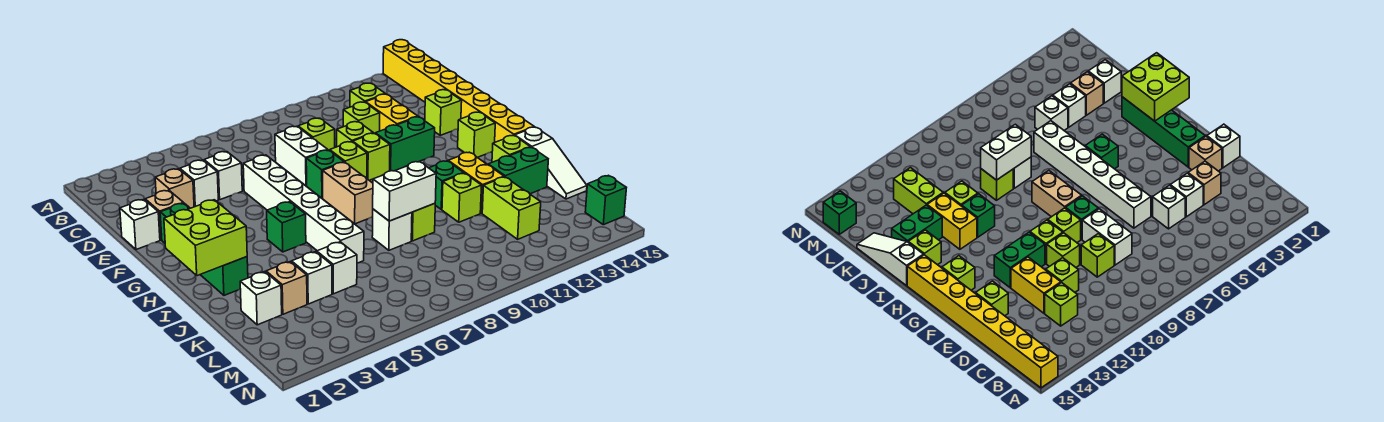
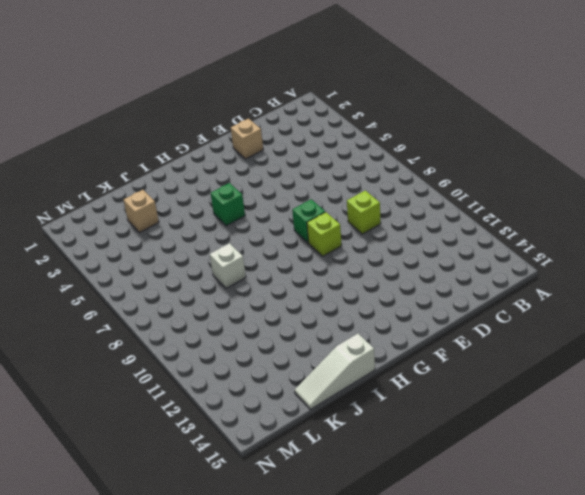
none -> yellow 1x8 brick [383,40,534,142]
none -> lime 1x1 brick [350,83,385,107]
none -> tan 1x1 brick [155,169,194,208]
none -> white 1x1 brick [180,160,218,207]

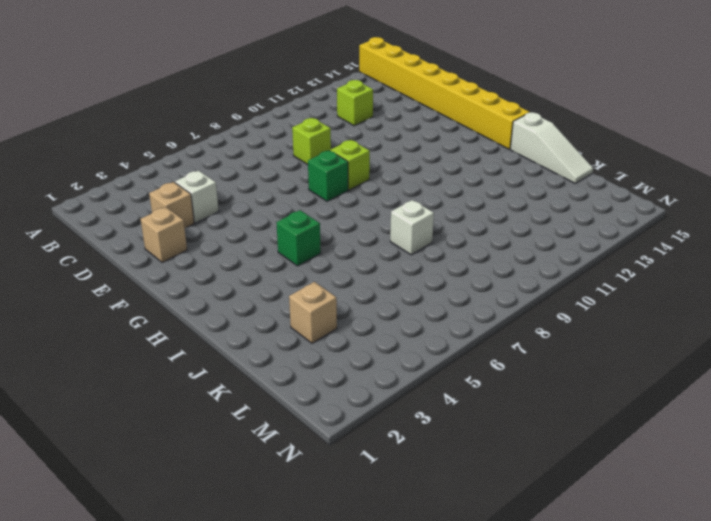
none -> white 1x1 brick [204,152,242,200]
none -> white 1x2 brick [275,126,327,186]
none -> lime 1x1 brick [343,102,380,134]
none -> yellow 1x2 brick [366,94,418,131]

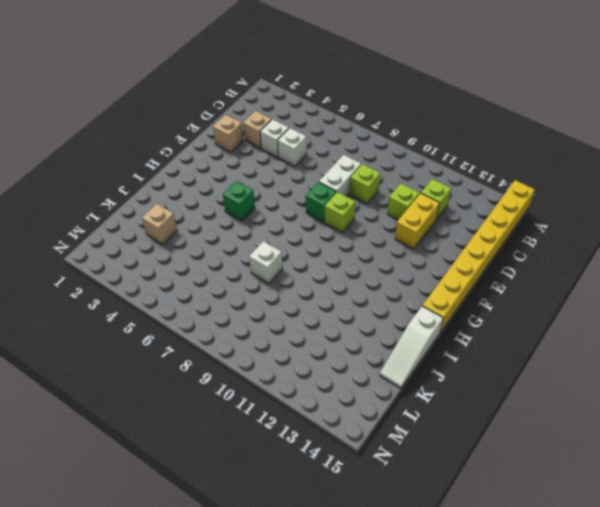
none -> white 1x1 brick [120,199,160,250]
none -> white 1x6 brick [243,155,364,263]
none -> lime 1x1 brick [337,122,373,147]
none -> lime 1x1 brick [425,90,462,135]

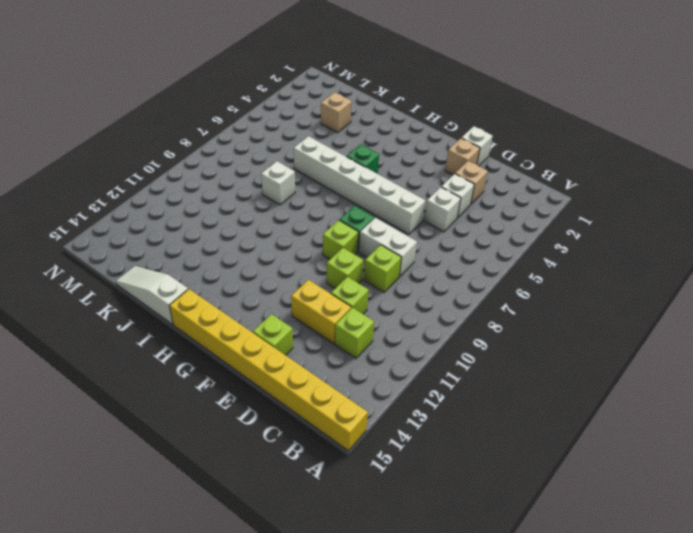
none -> green 1x4 brick [160,203,248,295]
none -> lime 1x1 brick [353,133,390,180]
none -> green 1x2 brick [375,117,435,171]
none -> tan 1x2 brick [323,162,373,224]

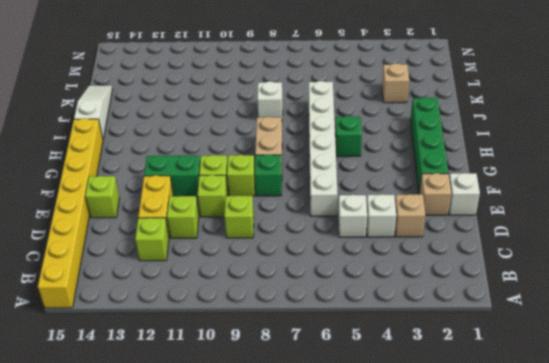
none -> white 1x2 brick [275,126,327,186]
none -> lime 1x1 brick [458,112,495,157]
none -> green 1x1 brick [429,161,464,209]
none -> yellow 1x2 brick [448,152,504,213]

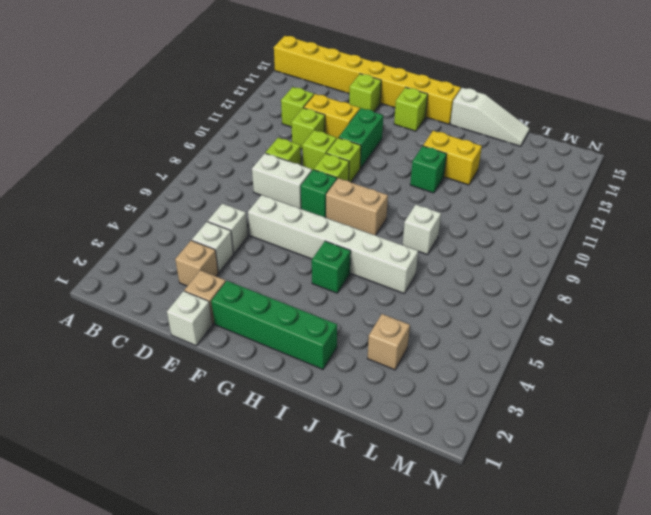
none -> lime 1x1 brick [492,135,530,162]
none -> lime 1x1 brick [411,203,435,241]
none -> lime 1x1 brick [442,173,482,222]
none -> green 1x2 brick [488,148,548,194]

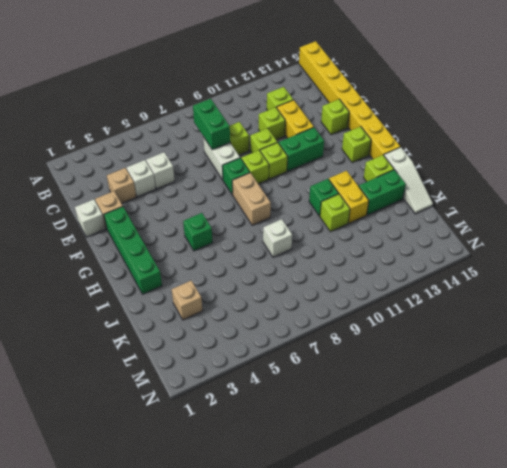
green 1x2 brick [193,98,230,150] -> none
none -> white 1x6 brick [243,155,364,263]
none -> lime 1x1 brick [411,203,435,241]
none -> white 1x1 brick [240,272,282,325]
none -> white 1x1 brick [292,252,332,304]

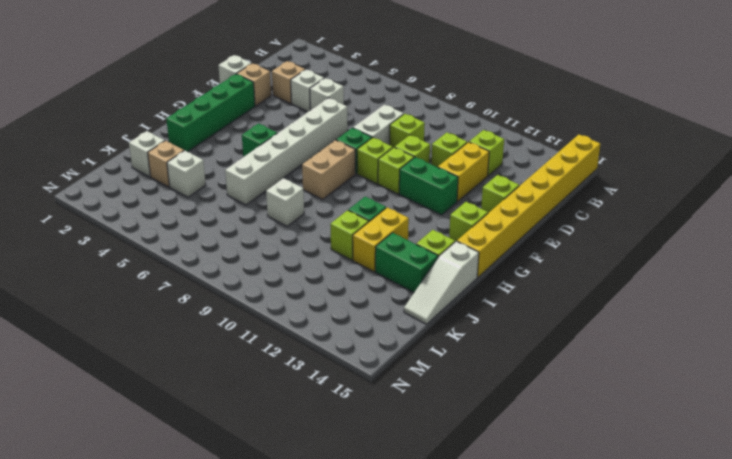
none -> lime 1x1 brick [411,203,435,241]
none -> white 1x1 brick [317,242,357,294]
none -> lime 1x2 brick [482,177,541,239]
none -> green 1x1 brick [585,175,626,225]

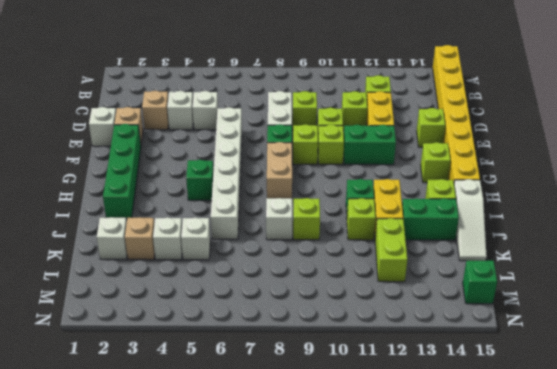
none -> lime 2x2 brick [164,200,247,276]
none -> white 1x2 brick [373,161,436,221]

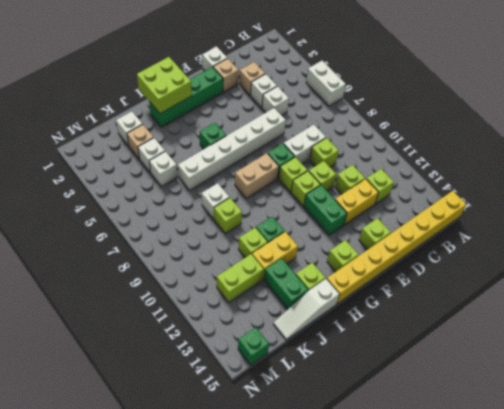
white 1x2 brick [306,61,346,106] -> white 1x2 brick moved to [373,161,436,221]

